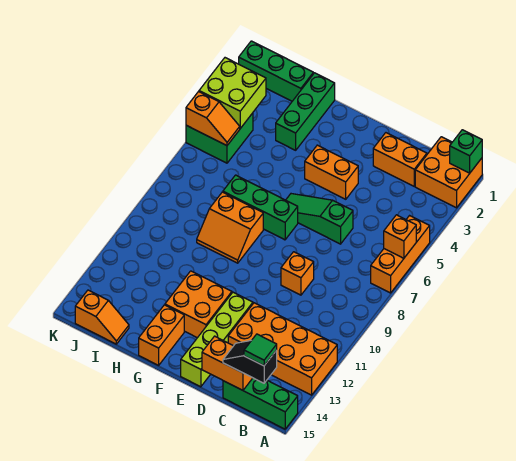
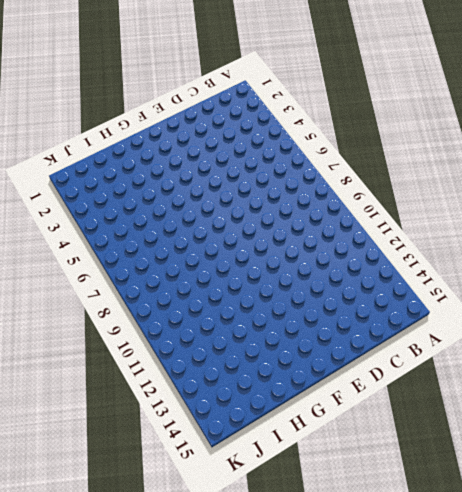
none -> orange 2x2 brick [415,137,482,208]
none -> orange 1x3 brick [371,216,430,293]
none -> orange 2x4 brick [228,303,337,395]

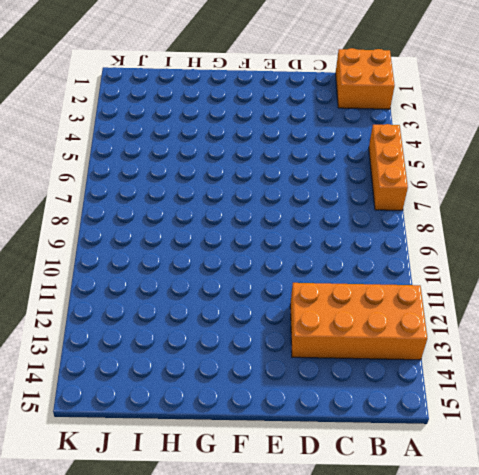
none -> green 1x3 brick [223,378,298,429]
none -> orange 1x2 brick [373,133,427,186]
none -> green 1x3 slope [286,194,353,244]

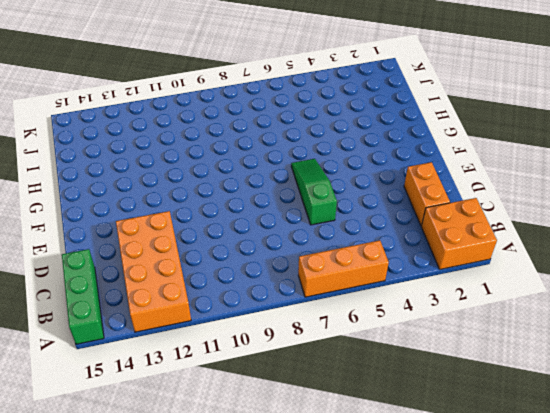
none -> orange 1x1 brick [281,252,314,295]
none -> orange 1x2 brick [305,145,358,199]
none -> lime 1x4 brick [181,292,253,387]

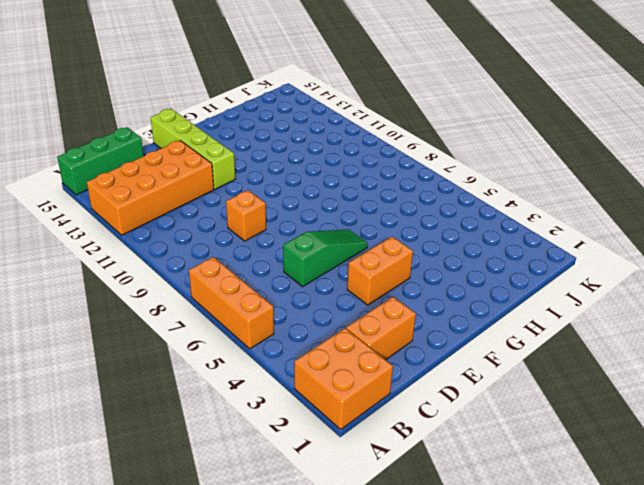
none -> green 1x3 brick [223,175,298,240]
none -> orange 2x2 brick [165,271,232,338]
none -> orange 2x2 slope [197,192,263,263]

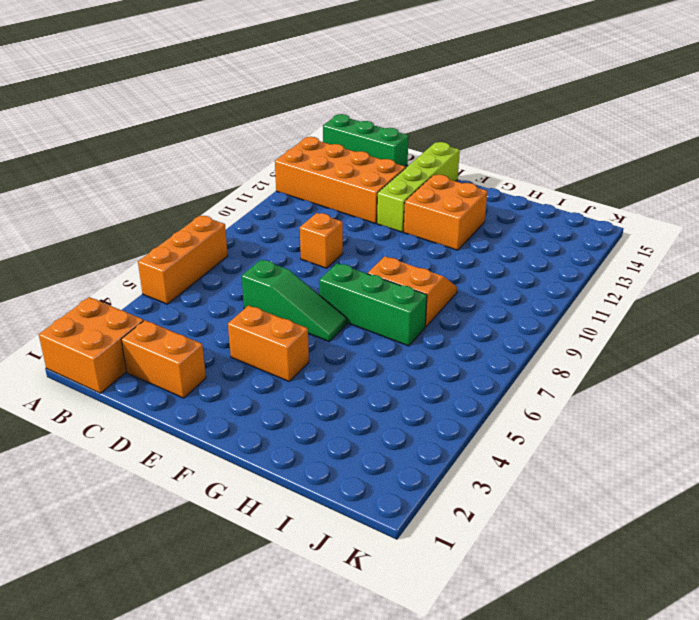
none -> orange 1x2 brick [139,305,184,365]
none -> green 1x3 brick [276,73,335,150]
none -> green 1x3 brick [239,41,313,101]

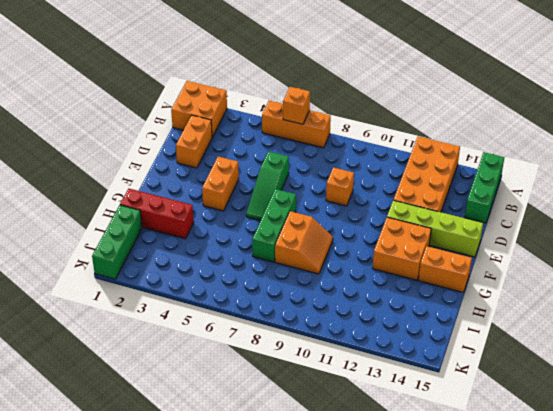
red 1x3 brick [120,189,194,239] -> green 1x3 brick [276,73,335,150]
none -> orange 1x2 slope [75,290,129,344]
none -> green 2x2 brick [186,113,253,163]
none -> green 1x1 brick [450,130,482,173]

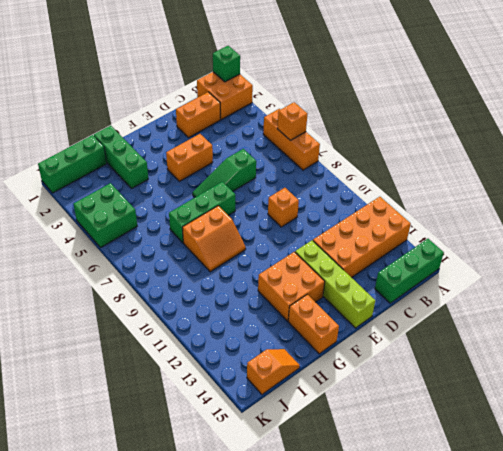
none -> orange 1x2 brick [202,336,252,390]
none -> lime 2x2 brick [199,58,266,128]
none -> orange 1x2 slope [186,92,240,146]

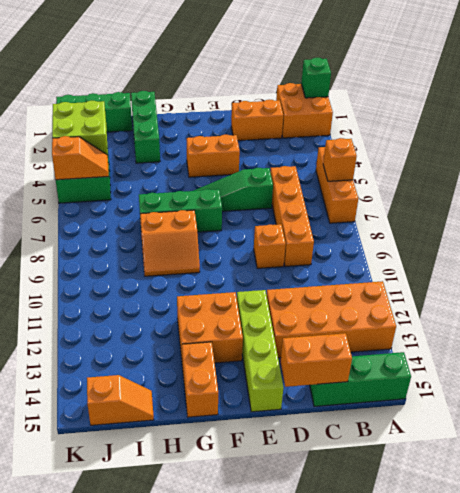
orange 1x4 brick [270,166,314,267] -> none
none -> black 1x2 slope [223,341,277,383]
none -> green 1x1 tile [244,334,277,366]

